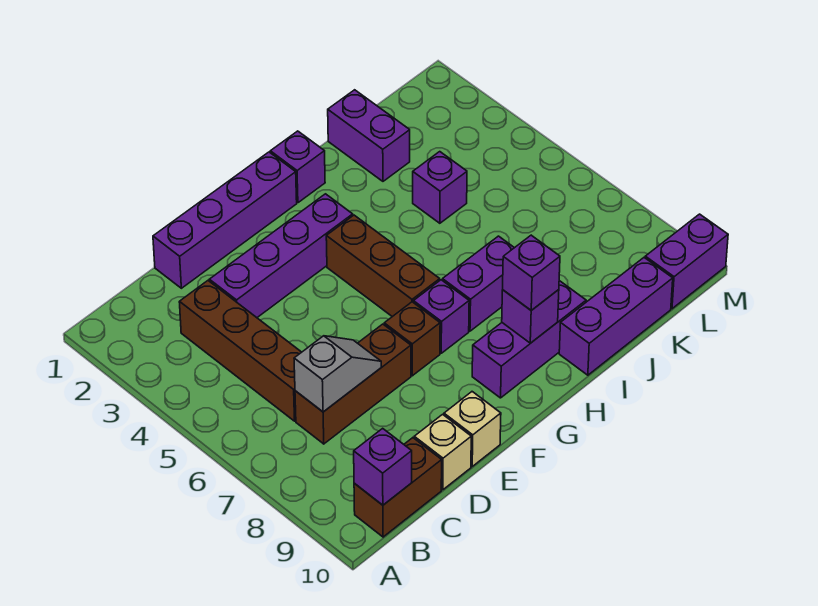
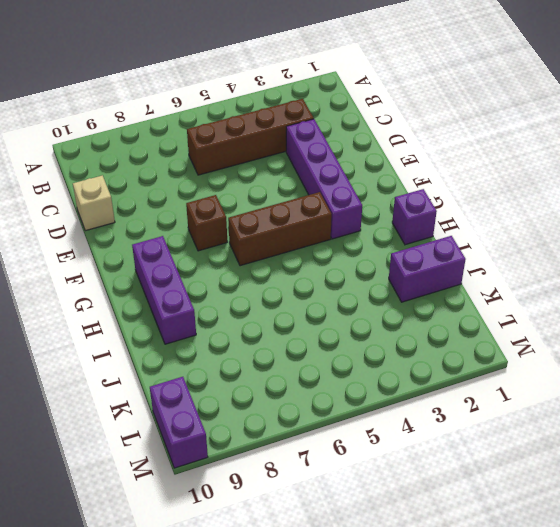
none -> brown 1x2 brick [354,438,442,537]
none -> brown 1x3 brick [295,324,411,444]
none -> purple 1x4 brick [153,152,297,288]

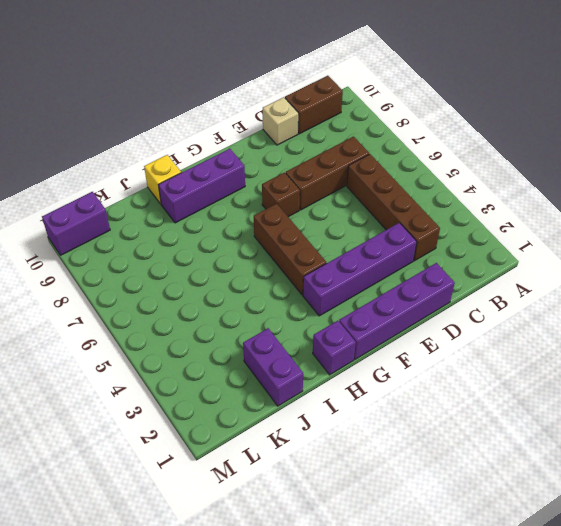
yellow 1x1 brick [144,155,181,204] -> purple 1x3 brick [559,258,673,375]
none -> tan 1x1 brick [444,392,501,466]
none -> purple 1x1 brick [414,280,469,353]
none -> purple 1x2 brick [442,236,514,331]

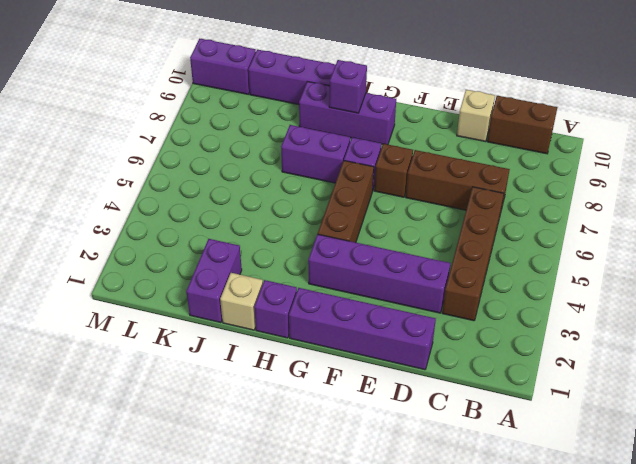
tan 1x1 brick [220,273,263,330] -> tan 1x1 brick moved to [444,392,501,466]
none -> purple 1x1 brick [413,152,467,223]
none -> purple 1x1 brick [354,428,412,505]
none -> grey 1x2 slope [294,336,381,412]

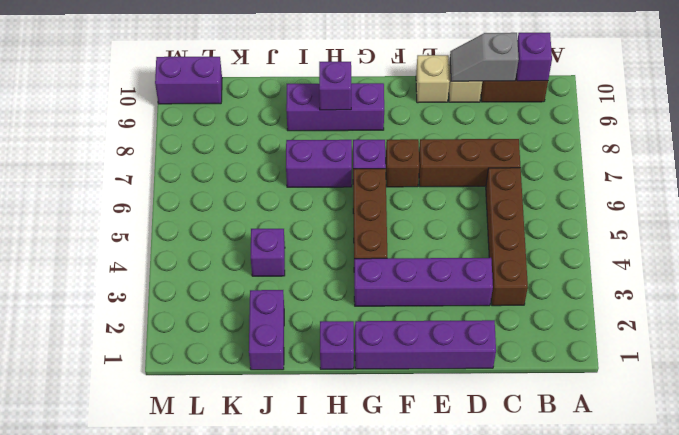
grey 1x2 slope [450,33,519,81] -> grey 1x2 slope moved to [294,336,381,412]
none -> purple 1x3 brick [559,258,673,375]
none -> purple 1x1 brick [503,235,560,310]

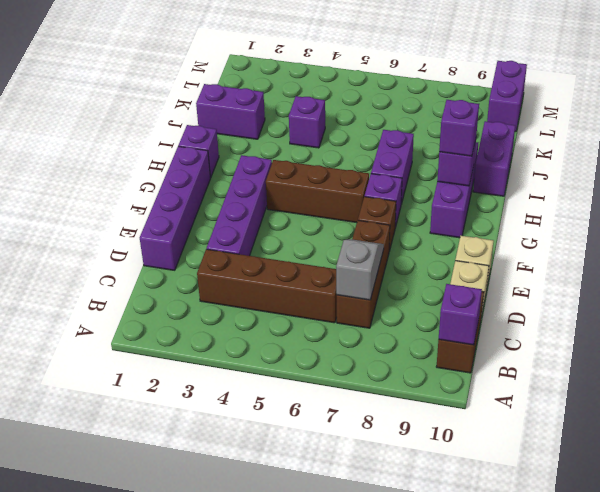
purple 1x2 brick [473,121,515,196] -> purple 1x3 brick [559,258,673,375]

